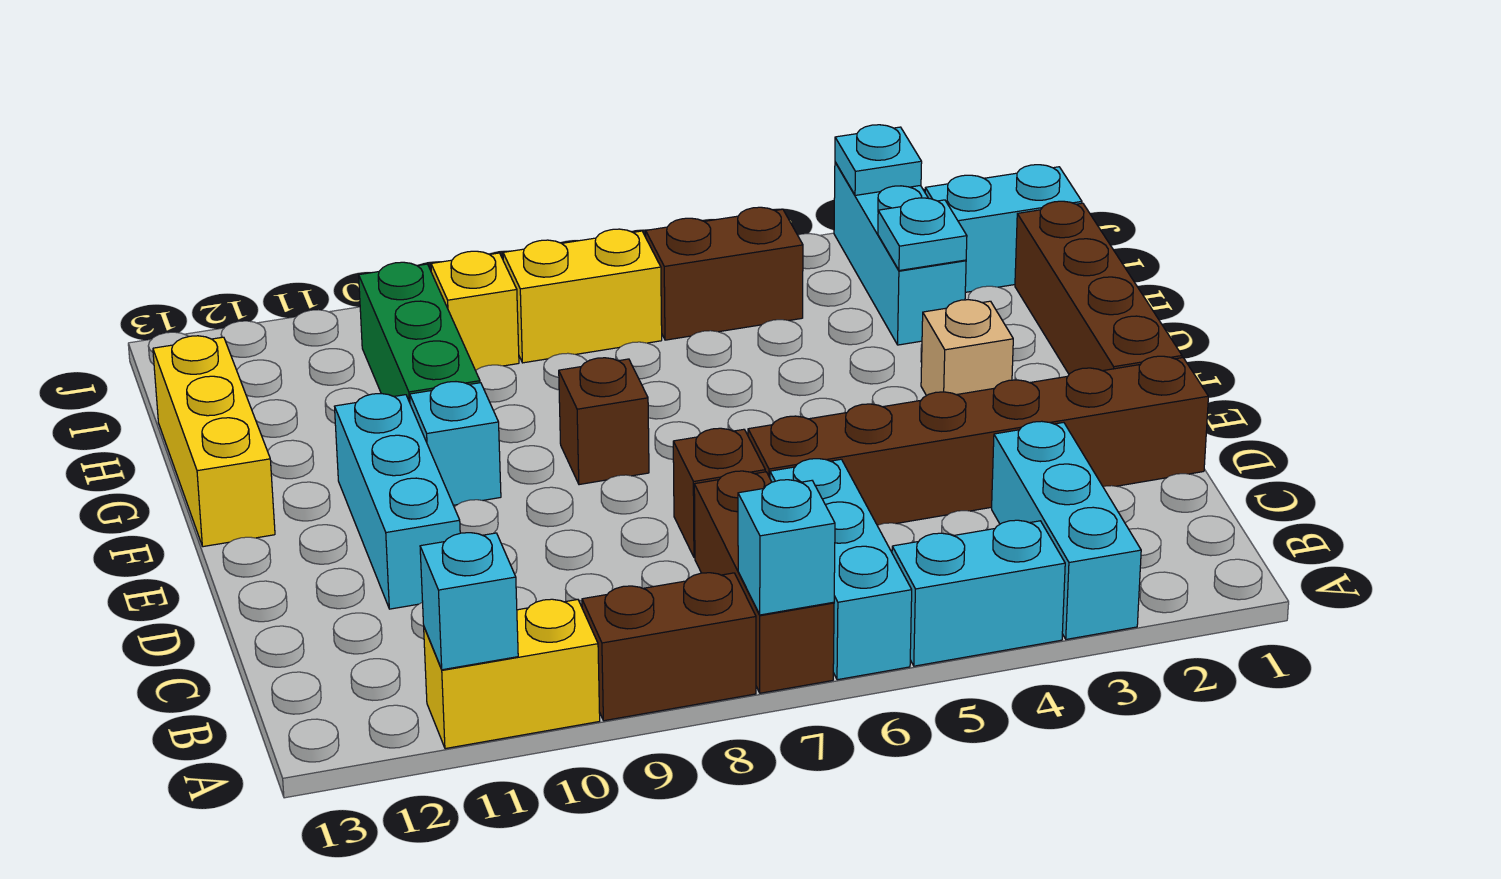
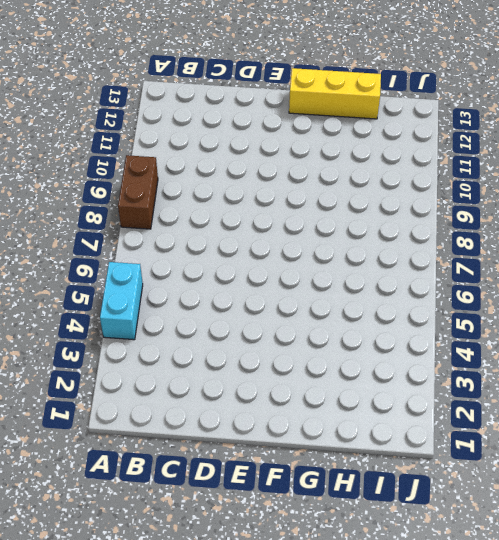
none -> cyan 1x3 brick [992,421,1141,639]
none -> cyan 1x3 brick [770,459,912,680]
none -> brown 1x3 brick [694,471,834,693]

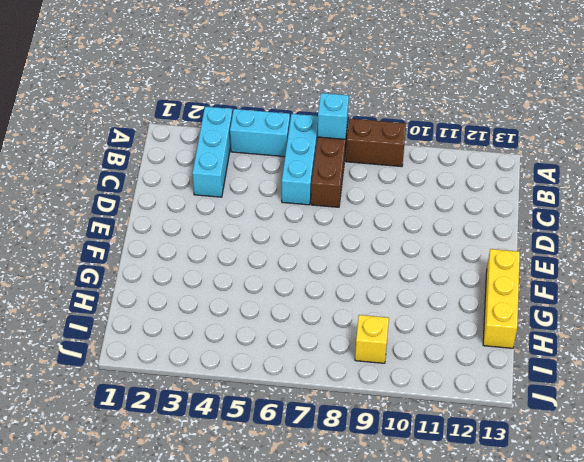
none -> yellow 1x2 brick [424,599,600,749]
none -> brown 1x6 brick [748,356,1208,525]
none -> brown 1x1 brick [673,428,765,558]

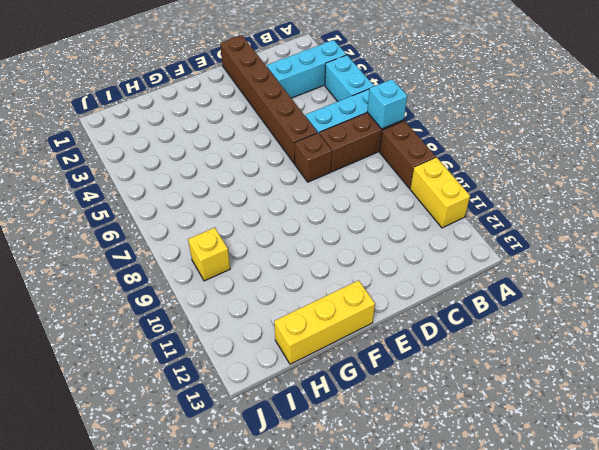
none -> cyan 1x3 brick [335,394,460,609]
none -> brown 1x4 brick [1015,201,1182,374]
none -> tan 1x1 brick [921,300,1013,396]

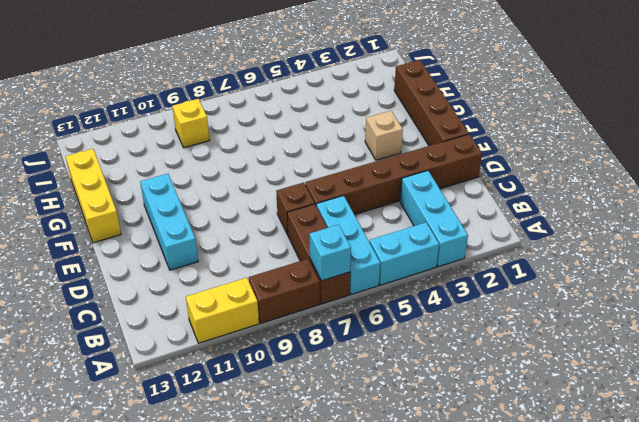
none -> brown 1x1 brick [559,358,649,485]
none -> cyan 1x1 brick [410,382,501,505]
none -> green 1x3 brick [359,262,480,403]

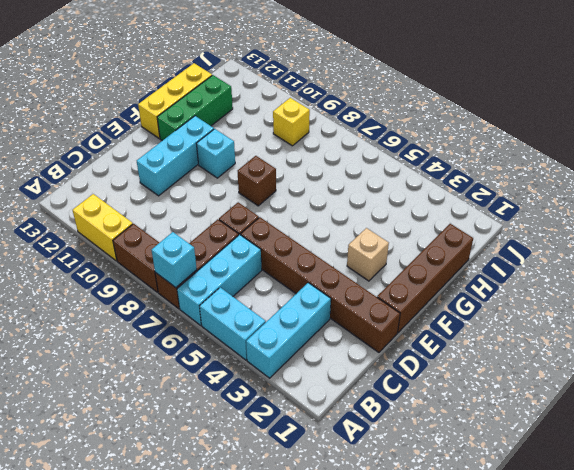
green 1x3 brick [157,75,233,141] -> green 1x3 brick moved to [359,262,480,403]
none -> cyan 1x3 brick [834,162,966,345]
none -> cyan 1x2 brick [925,165,1082,292]
none -> brown 1x2 brick [646,207,803,340]

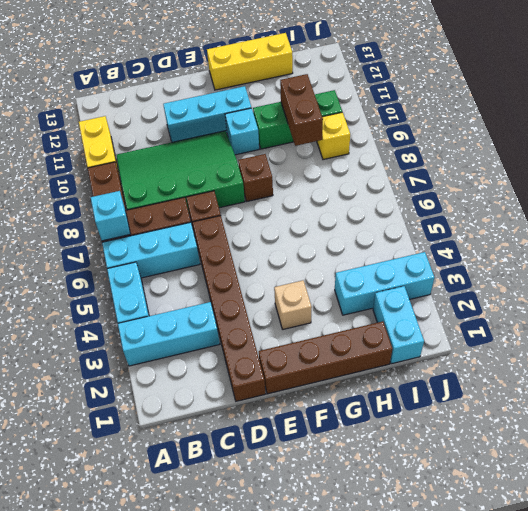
green 3x4 slope [116,131,245,212] -> none
brown 1x2 brick [280,74,323,146] -> brown 1x2 brick moved to [646,207,803,340]
none -> yellow 1x2 brick [503,229,662,363]
none -> cyan 1x1 brick [420,533,518,670]
none -> cyan 1x1 plate [878,198,967,271]

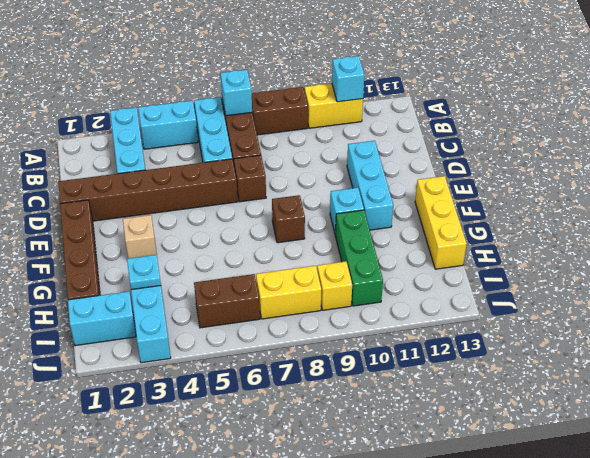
none -> cyan 1x1 plate [835,125,922,195]

